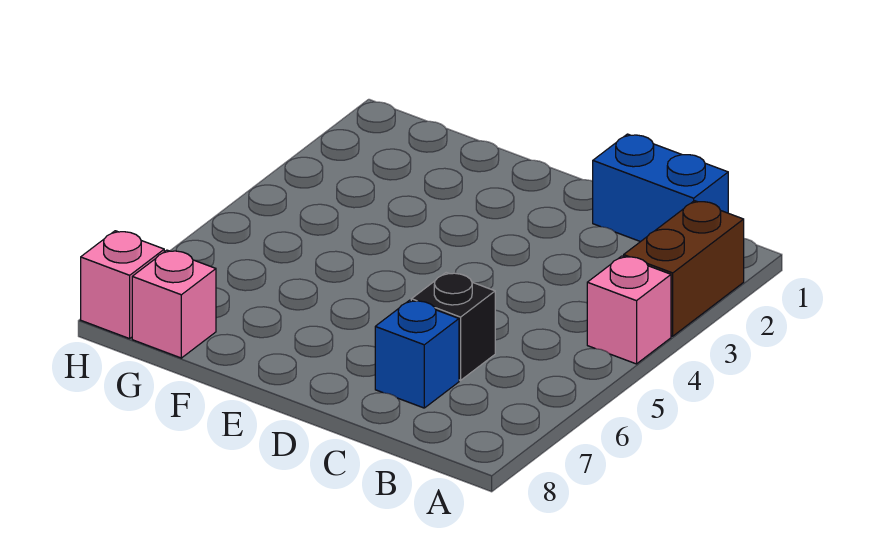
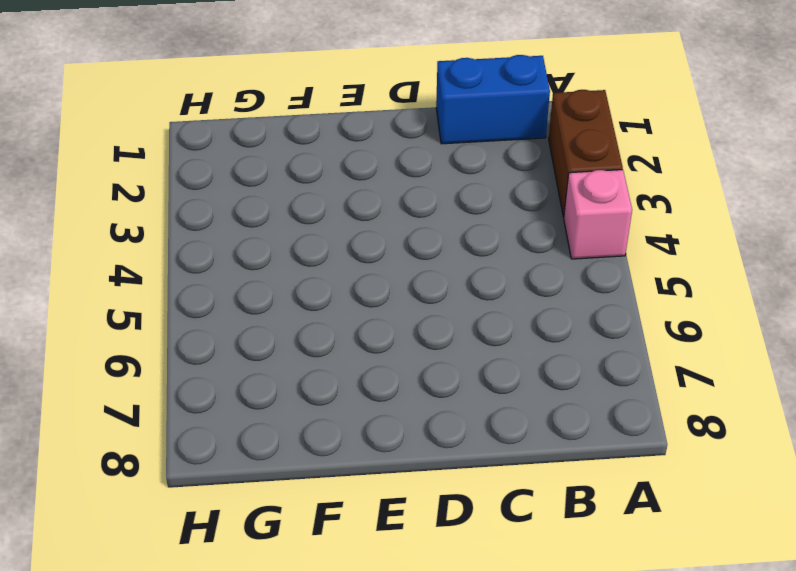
none -> black 1x1 brick [411,273,495,380]
none -> blue 1x1 brick [375,300,459,408]

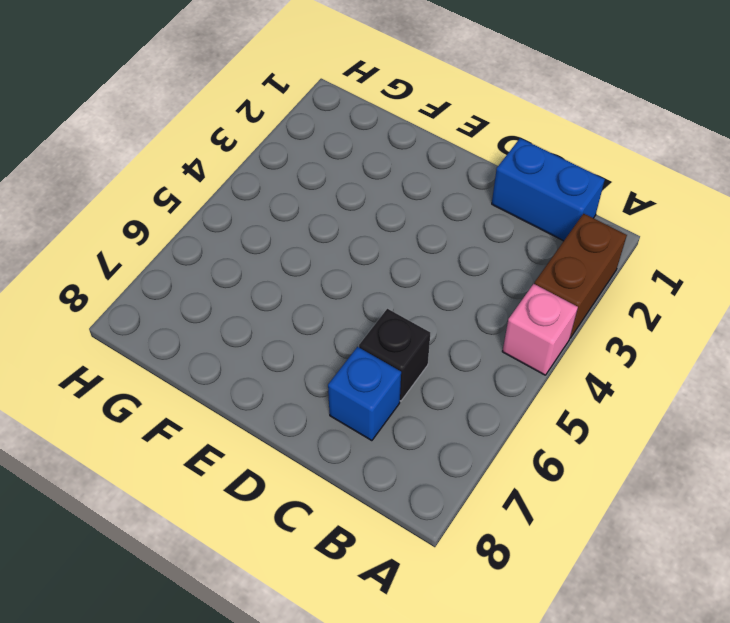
none -> pink 1x1 brick [132,250,216,358]
none -> pink 1x1 brick [81,231,164,339]

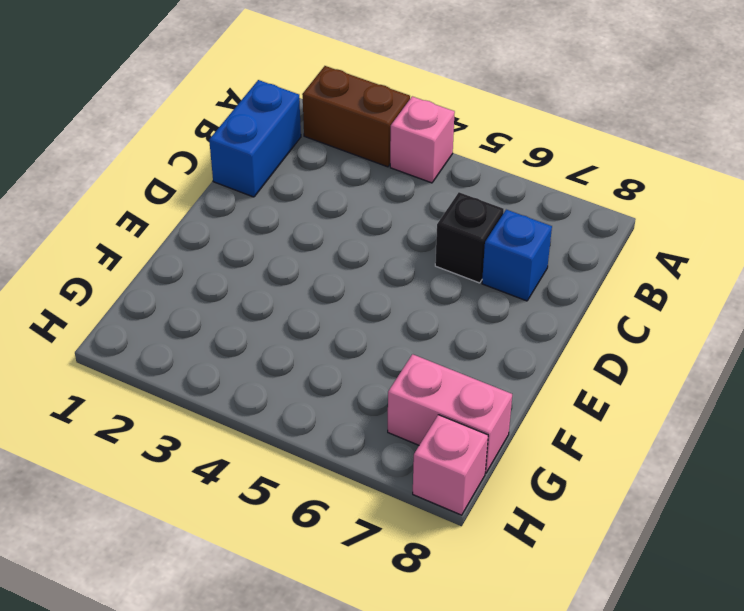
pink 1x2 brick [388,354,512,473] -> pink 1x1 brick [132,250,216,358]

